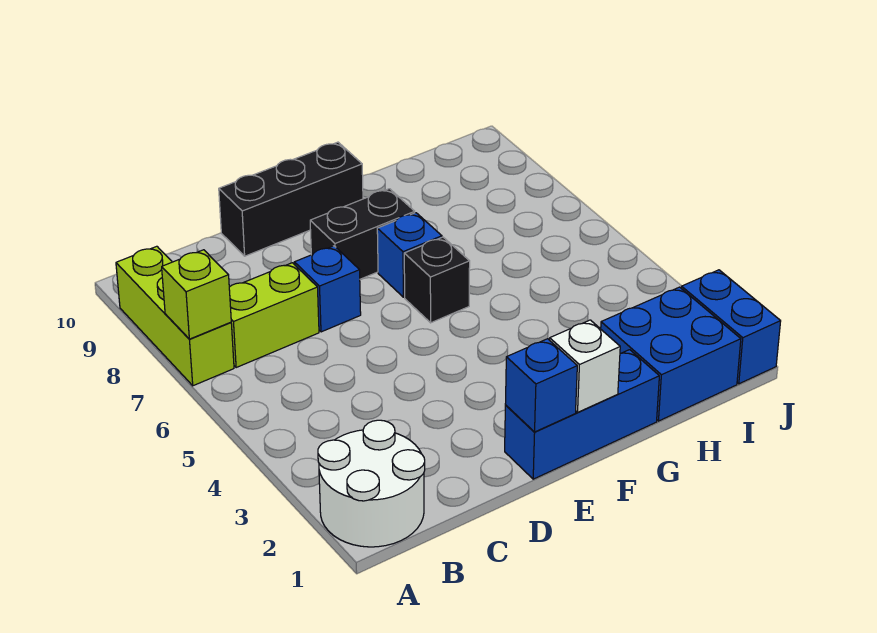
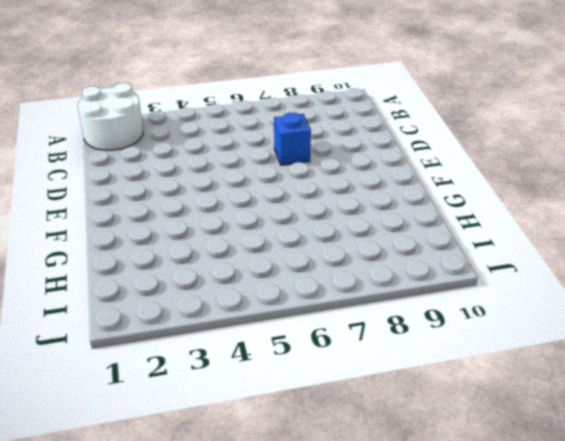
none -> lime 1x3 brick [116,246,234,386]
none -> lime 1x2 brick [229,263,319,368]
none -> black 1x3 brick [219,142,363,256]

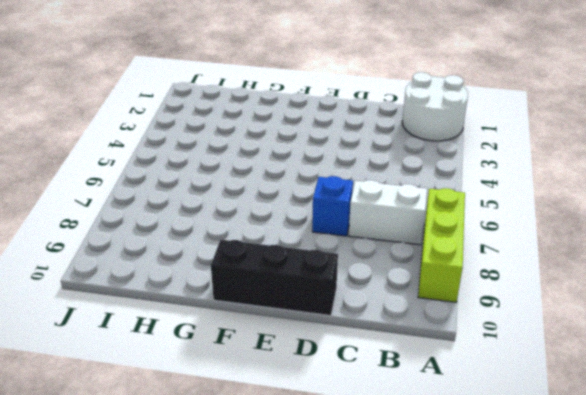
white 1x2 brick [349,180,427,245] -> lime 1x2 brick [229,263,319,368]
none -> blue 1x3 brick [505,350,659,479]
none -> black 1x2 brick [310,189,415,279]
none -> black 1x1 brick [404,237,470,323]

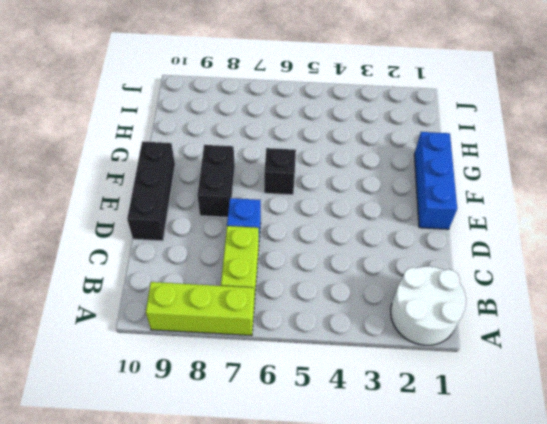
none -> blue 1x1 brick [377,213,442,297]
none -> blue 2x2 brick [601,287,741,421]
none -> blue 1x2 brick [681,270,781,384]

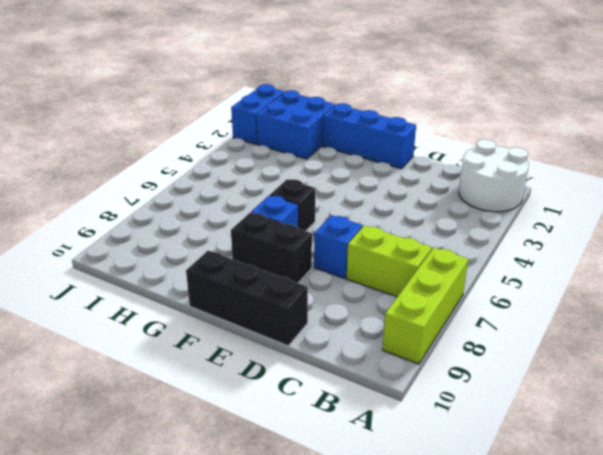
none -> lime 1x1 brick [162,250,231,339]
none -> blue 1x1 brick [505,339,577,432]
none -> white 1x1 brick [550,320,620,412]

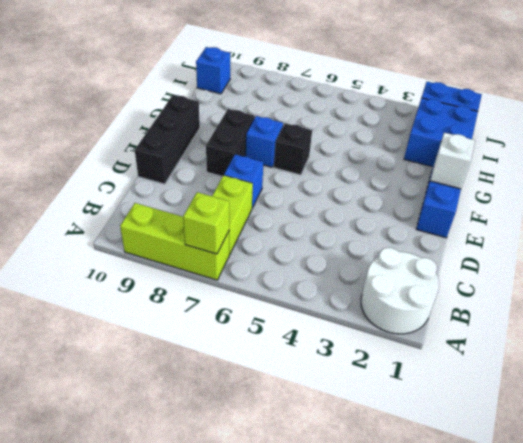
blue 1x1 brick [196,47,230,94] -> blue 1x1 brick moved to [505,339,577,432]

